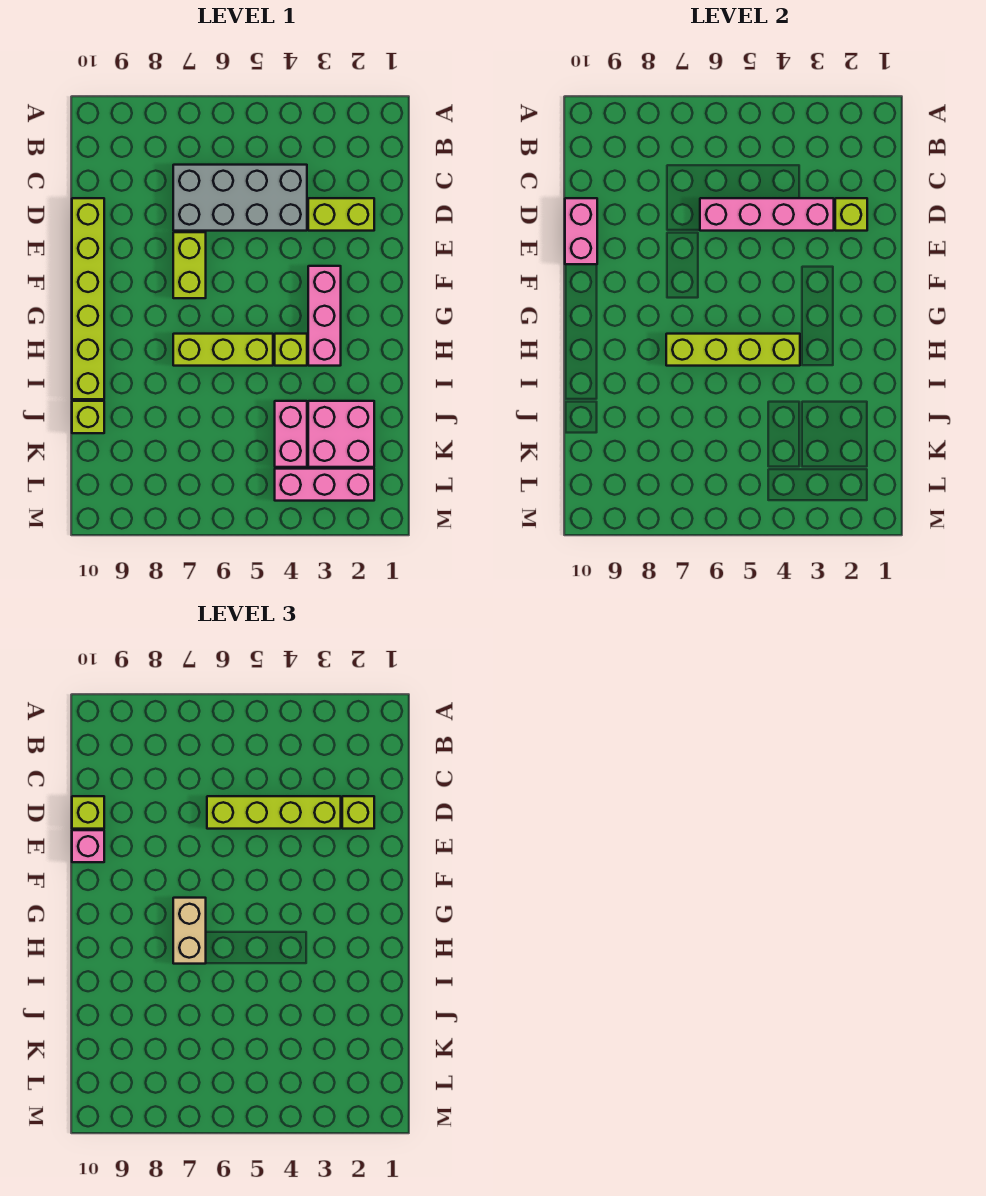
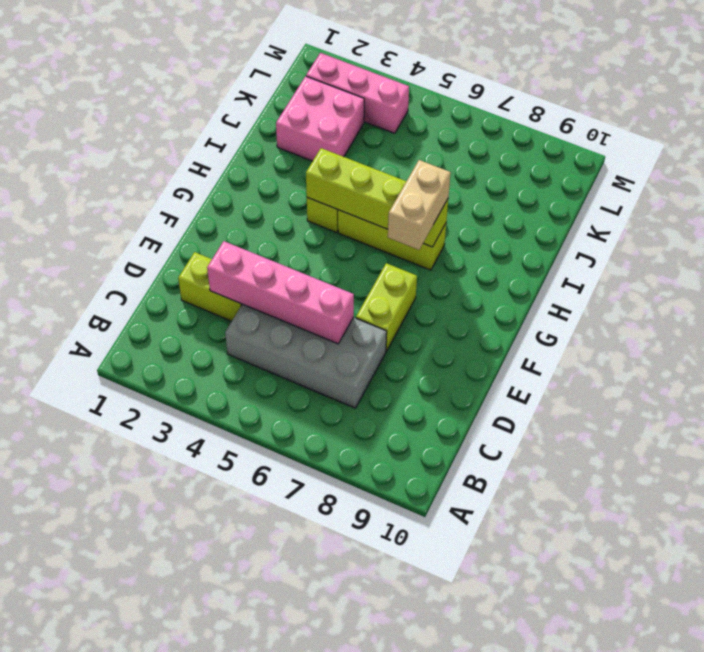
none -> lime 1x6 brick [72,198,104,399]
none -> pink 1x3 brick [308,266,341,366]
none -> pink 1x2 brick [275,401,307,467]

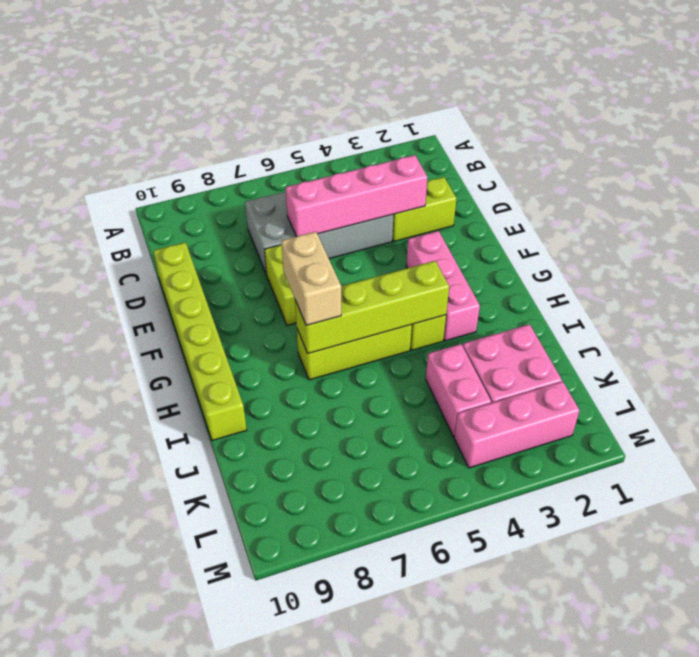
none -> lime 1x1 brick [72,401,104,433]
none -> lime 1x1 brick [835,198,867,231]
none -> pink 1x2 brick [565,198,597,264]

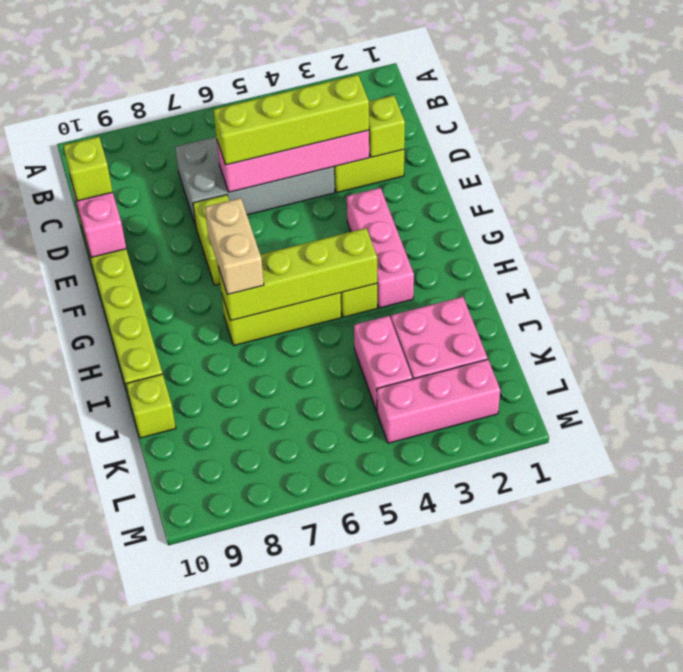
none -> lime 1x1 brick [342,796,374,829]
none -> pink 1x1 brick [72,830,104,862]

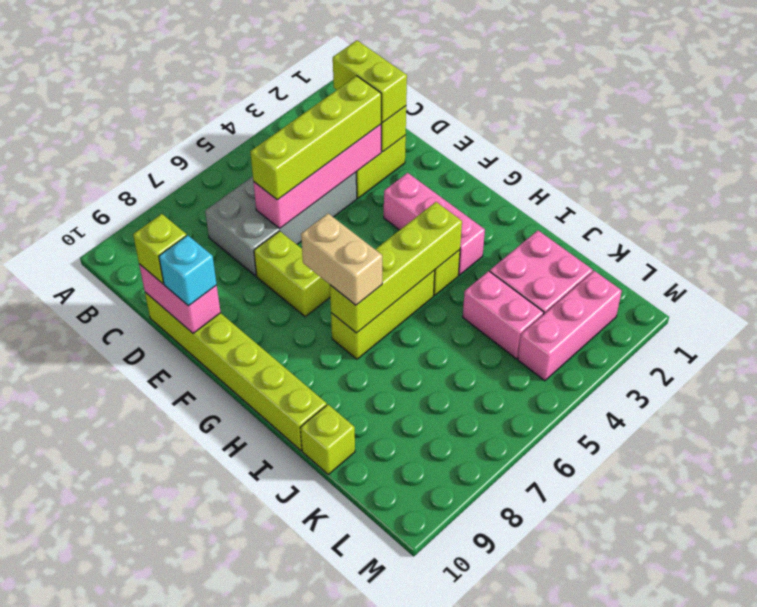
lime 1x2 brick [333,41,407,123] -> lime 1x1 brick [342,796,374,829]
cyan 1x1 brick [159,235,217,306] -> pink 1x1 brick [72,830,104,862]

